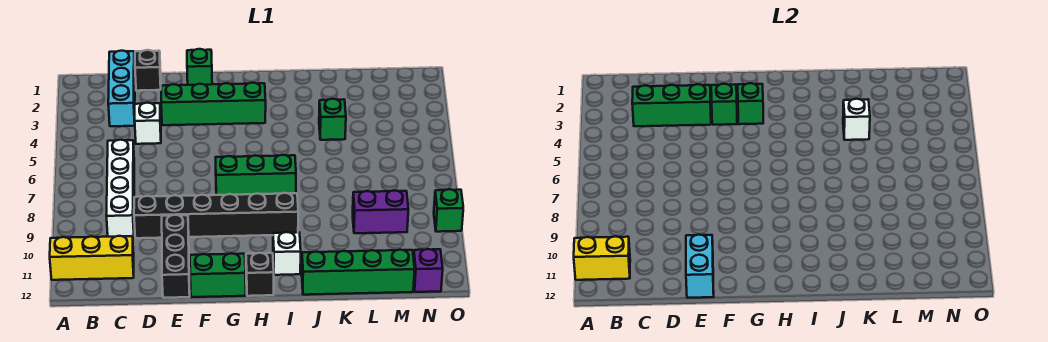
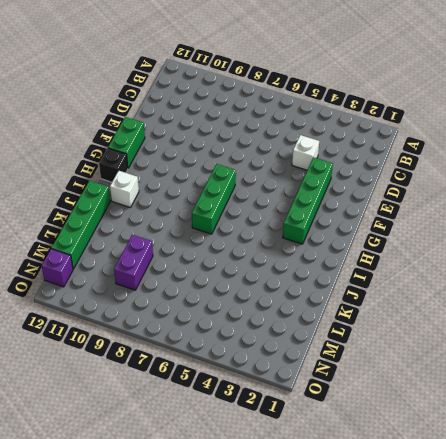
none -> yellow 1x3 brick [50,236,134,280]
none -> cyan 1x3 brick [108,51,135,126]
none -> white 1x4 brick [106,140,134,238]

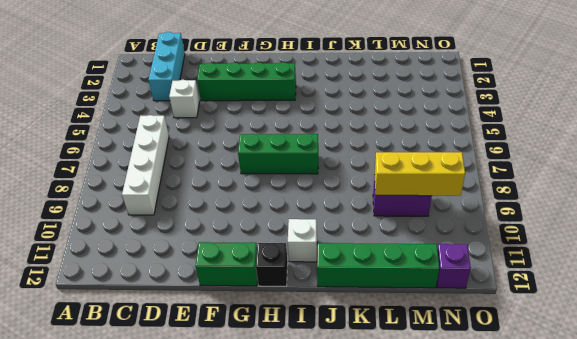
yellow 1x3 brick [374,152,465,196] -> yellow 1x3 brick moved to [50,236,134,280]
none -> black 1x1 brick [135,50,161,91]
none -> black 1x6 brick [134,193,298,238]
none -> black 1x3 brick [162,215,190,298]

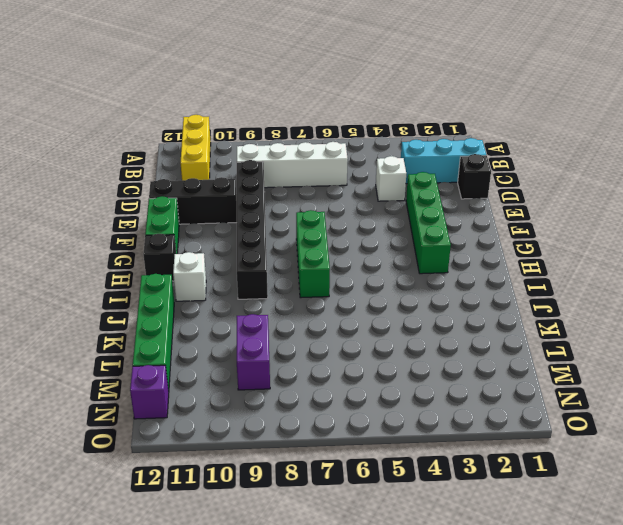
none -> green 1x1 brick [187,49,212,85]
none -> green 1x1 brick [319,99,346,140]
none -> green 1x1 brick [434,189,463,232]

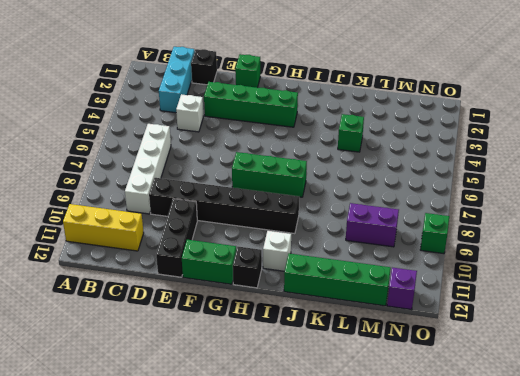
none -> yellow 1x2 brick [574,236,630,280]
none -> green 1x3 brick [632,84,711,126]
none -> cyan 1x2 brick [686,235,714,298]

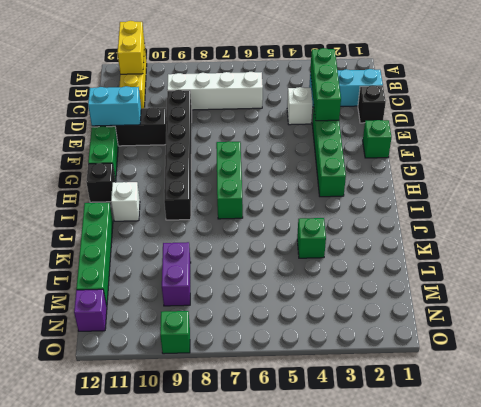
none -> green 1x1 brick [711,84,737,125]
none -> green 1x1 brick [738,83,763,124]
none -> white 1x1 brick [843,99,870,140]

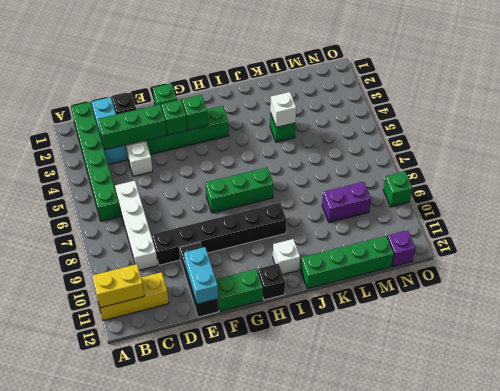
green 1x6 brick [71,102,121,221] -> none

